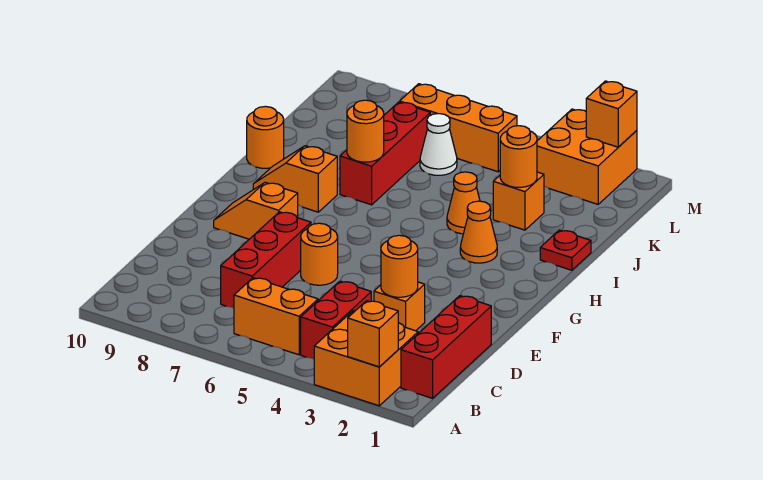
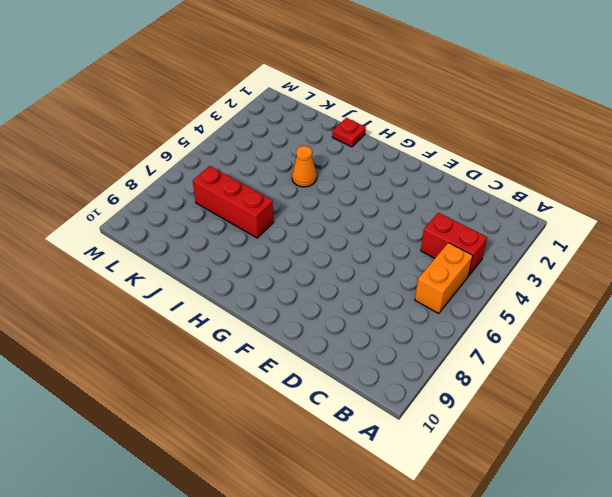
none -> orange 2x2 brick [314,310,418,406]
none -> red 1x3 brick [401,296,491,398]
none -> red 1x3 brick [221,212,311,308]

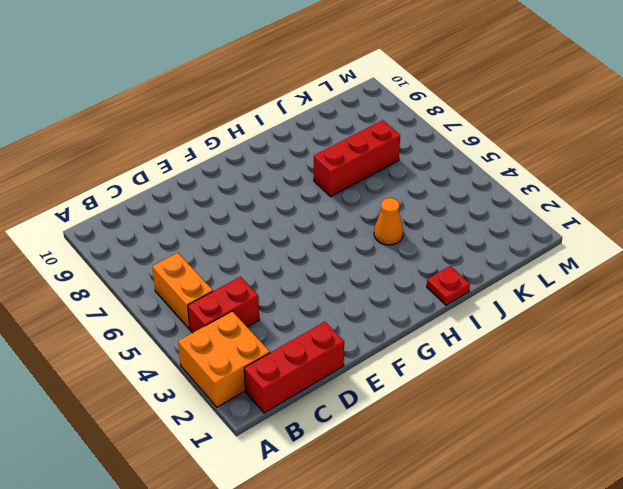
none -> red 1x3 brick [221,212,311,308]
none -> orange 1x1 brick [374,282,425,331]
none -> orange 1x1 round brick [301,223,338,285]

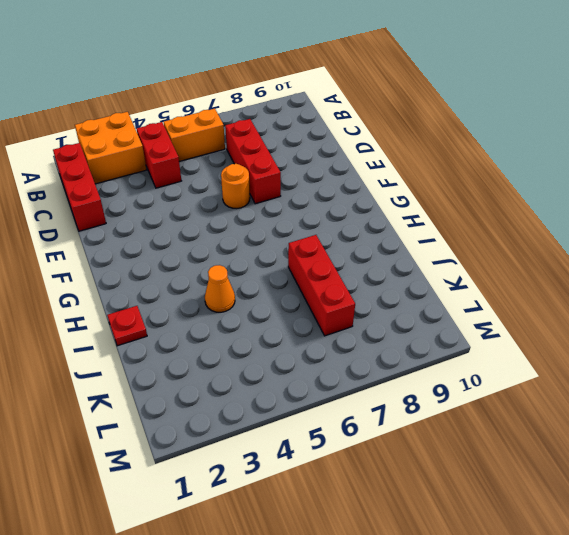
none -> orange 1x1 brick [374,282,425,331]
none -> orange 1x2 slope [214,182,298,239]
none -> orange 1x1 cone [460,201,497,263]

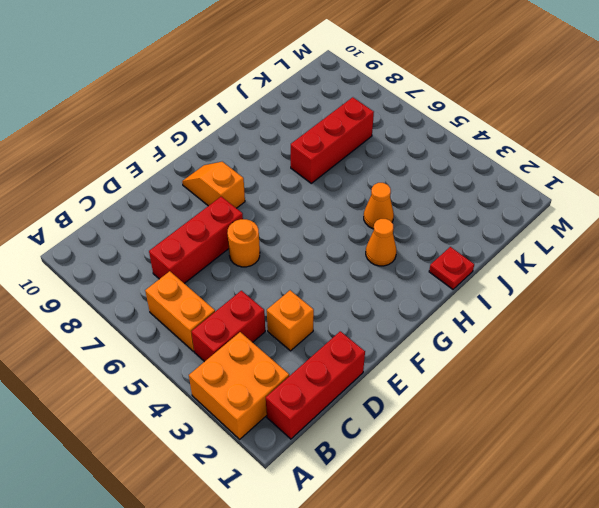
none -> orange 1x2 slope [253,146,337,212]
none -> orange 1x1 round brick [247,106,284,168]
none -> orange 1x1 brick [493,172,544,230]

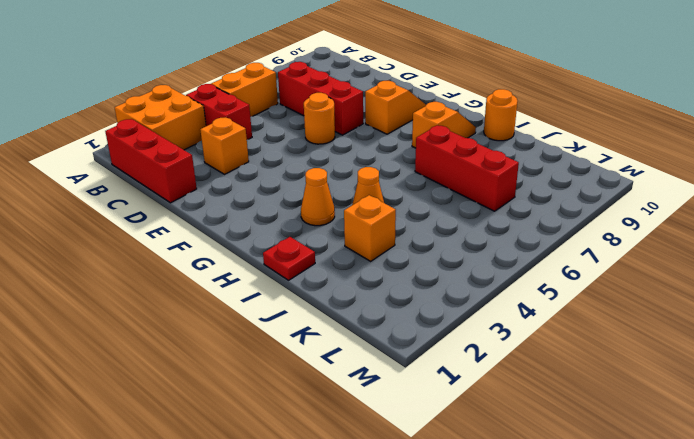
none -> white 1x1 cone [420,114,457,175]
none -> orange 2x2 brick [537,109,637,204]
none -> orange 1x3 brick [400,84,517,172]

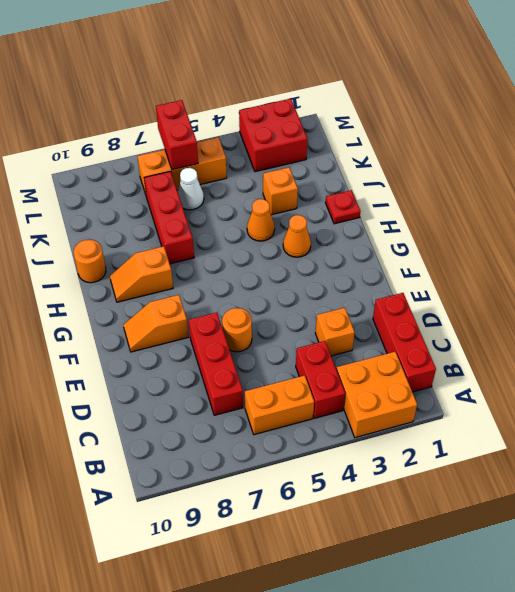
red 2x2 brick [239,99,307,172] -> orange 2x2 brick [537,109,637,204]
red 1x2 brick [156,100,198,170] -> none
none -> orange 1x1 brick [348,301,398,367]
none -> orange 1x1 round brick [381,235,418,297]
none -> orange 1x1 round brick [347,100,384,162]

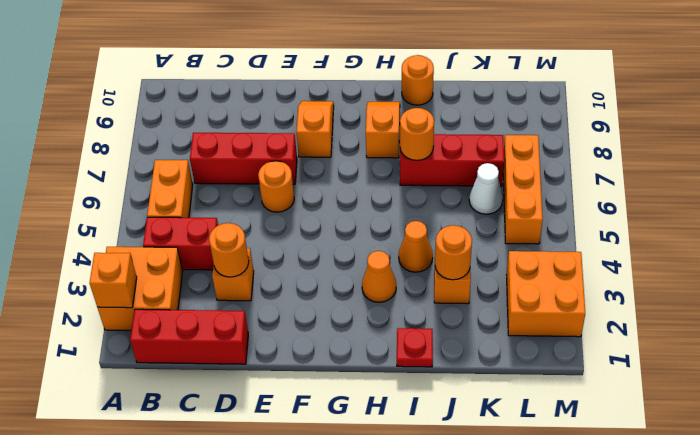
none -> orange 1x1 brick [586,81,637,147]

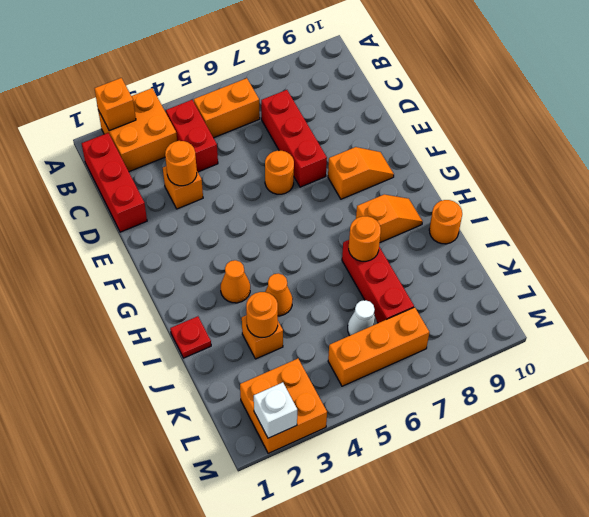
white 1x1 brick [254,382,297,438] -> orange 1x1 brick [586,81,637,147]

